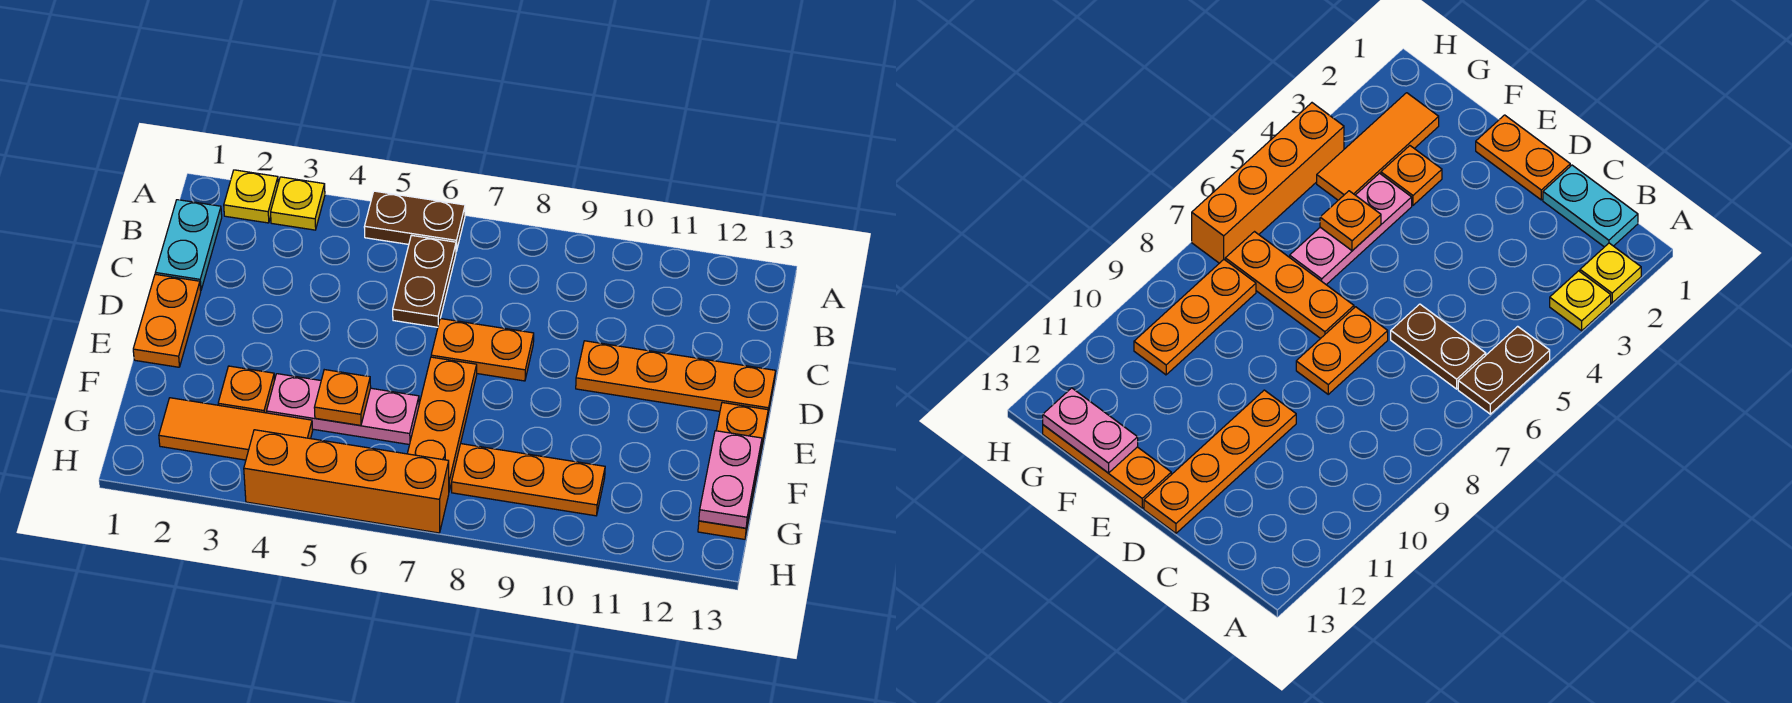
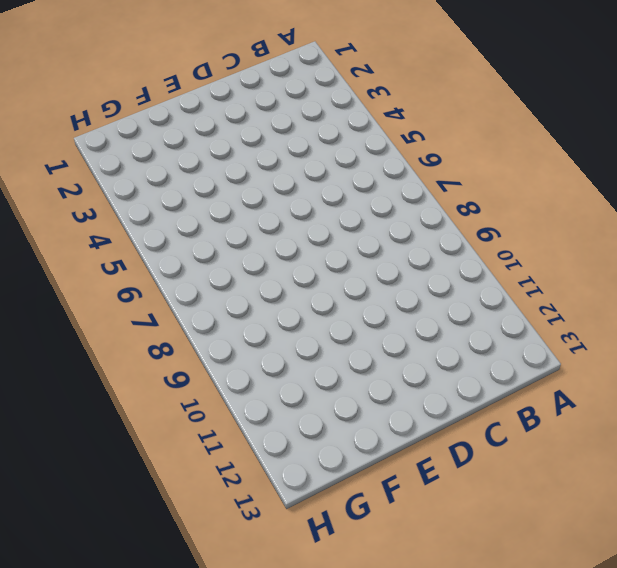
none -> yellow 1x1 plate [224,170,278,223]
none -> yellow 1x1 plate [271,177,325,230]
none -> brown 1x2 plate [364,191,465,251]

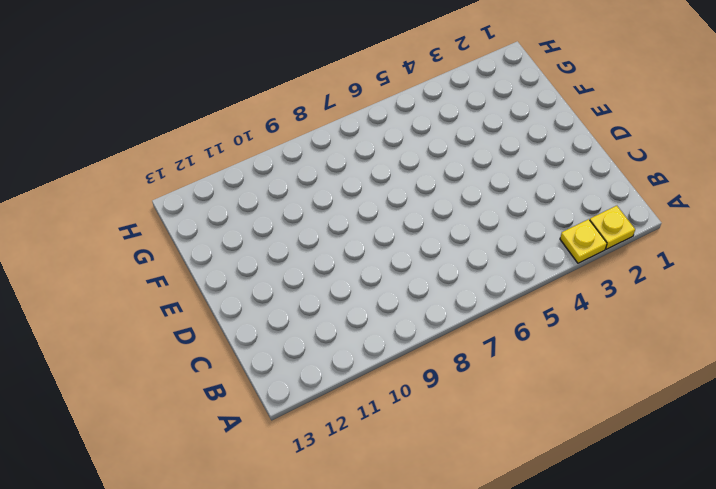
none -> brown 1x2 plate [364,191,465,251]
none -> cyan 1x2 plate [155,200,222,290]
none -> brown 1x2 plate [393,235,456,327]

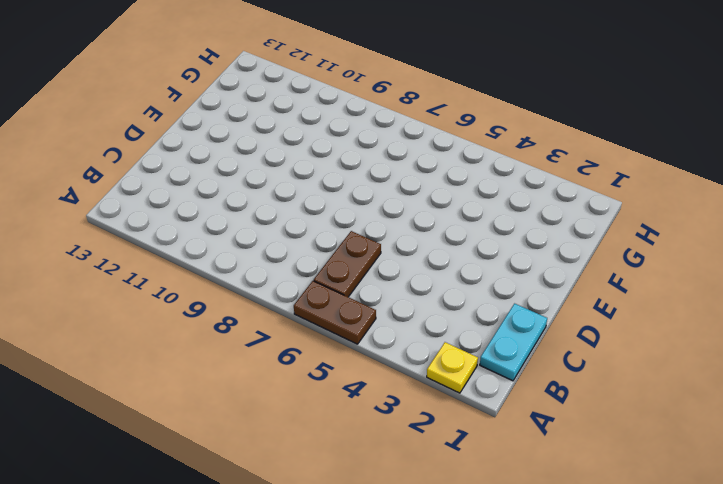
none -> yellow 1x1 plate [271,177,325,230]
none -> orange 1x2 plate [133,274,201,367]
none -> orange 1x2 plate [431,319,534,381]

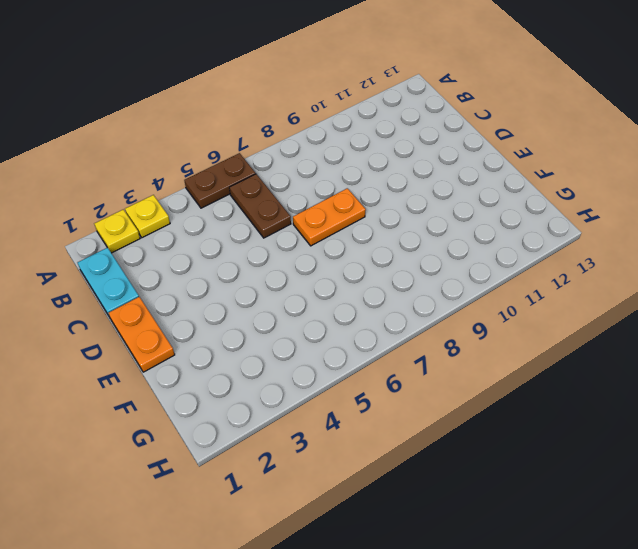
none -> orange 1x4 plate [576,341,776,414]
none -> orange 1x3 plate [407,357,477,491]
none -> orange 1x3 plate [698,403,768,539]

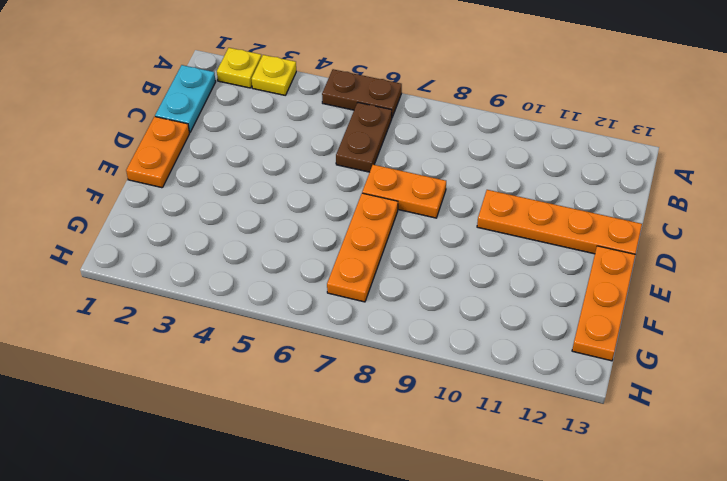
none -> orange 1x1 plate [218,366,275,413]
none -> pink 1x3 plate [267,374,419,445]
none -> orange 1x3 tile [159,398,313,460]

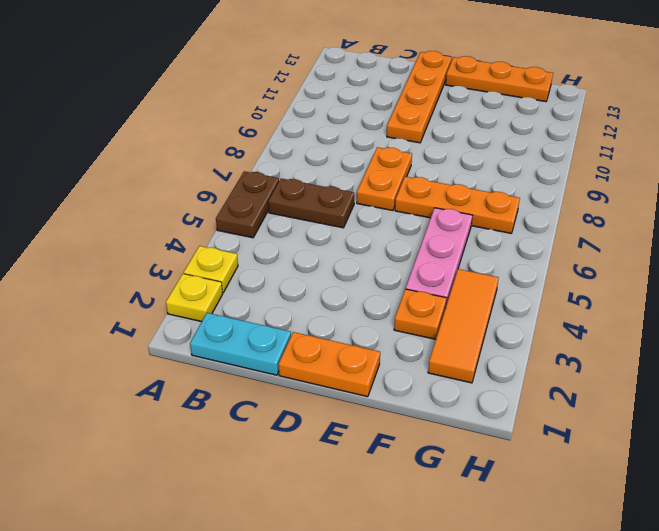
none -> orange 1x3 plate [452,444,605,516]
none -> orange 1x4 brick [244,430,449,533]
none -> orange 1x1 plate [314,370,371,426]

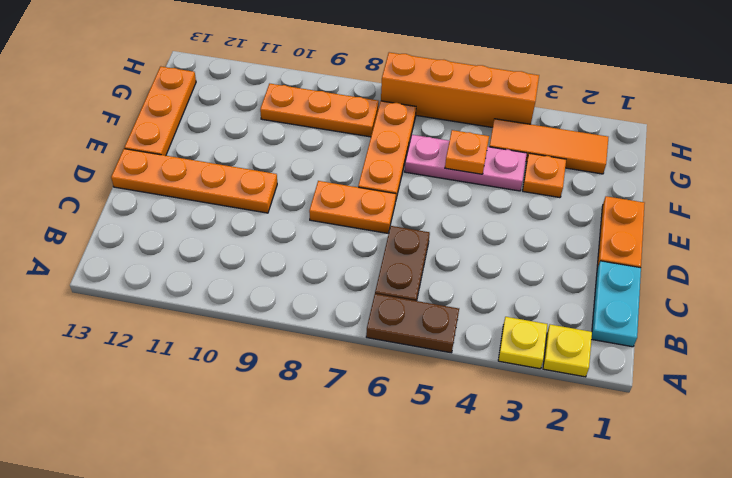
none -> pink 1x2 plate [699,431,762,528]

